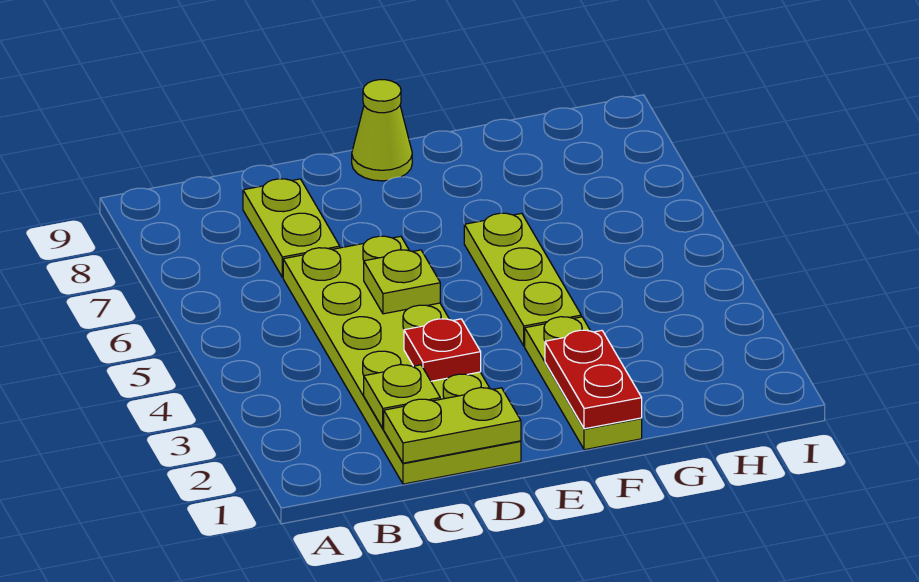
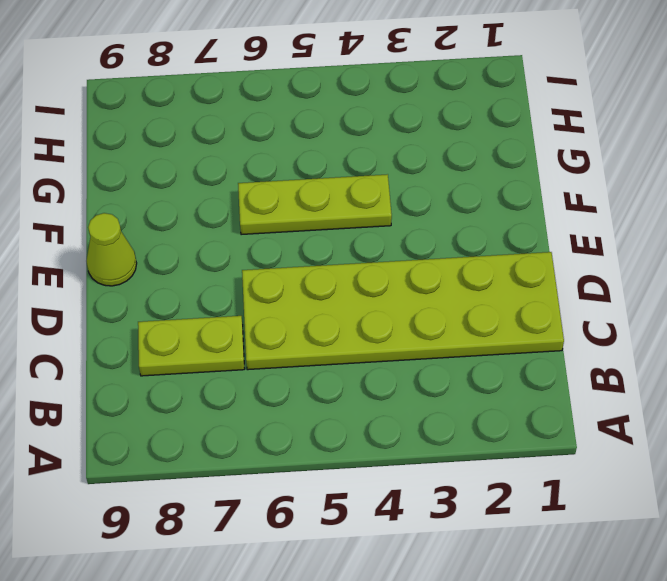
none -> lime 1x3 plate [525,317,642,450]
none -> lime 1x2 plate [384,388,521,463]

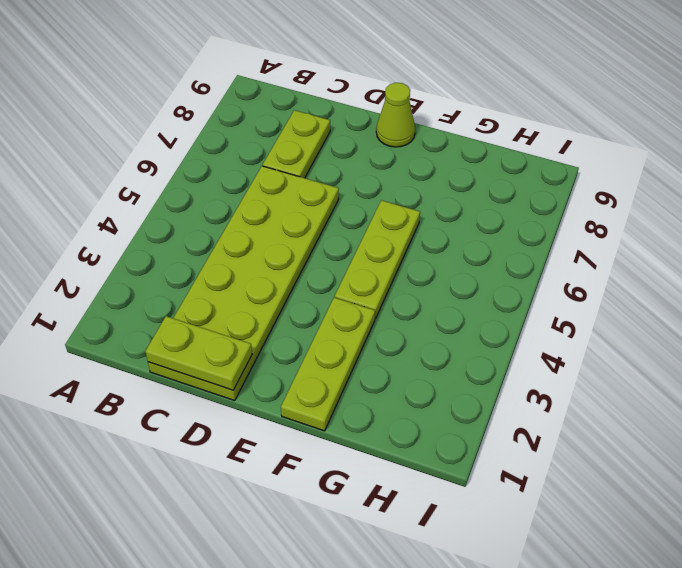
none -> lime 1x1 plate [364,365,440,429]
none -> red 1x1 plate [404,319,481,381]

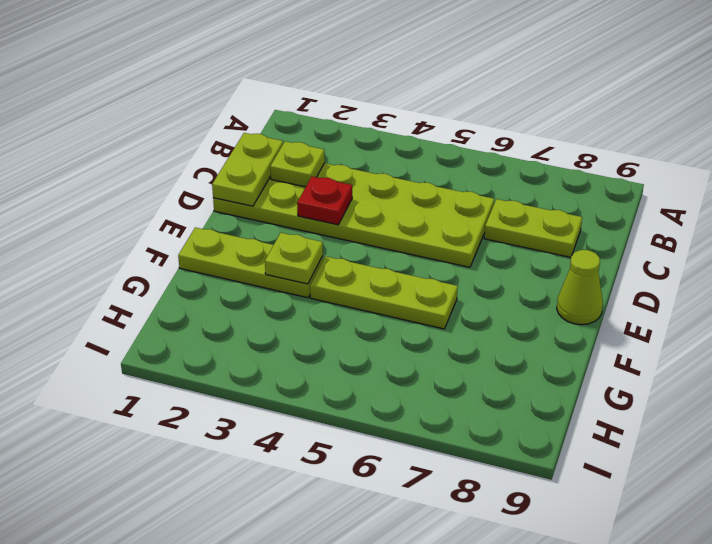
lime 1x1 plate [265,233,323,284] -> lime 1x1 plate moved to [364,250,440,314]
none -> red 1x2 plate [545,330,642,429]

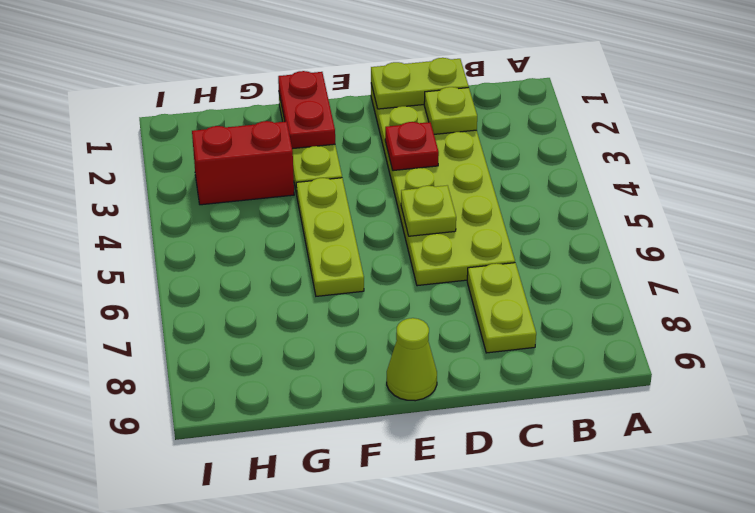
red 1x2 brick [192,121,294,205] -> none

